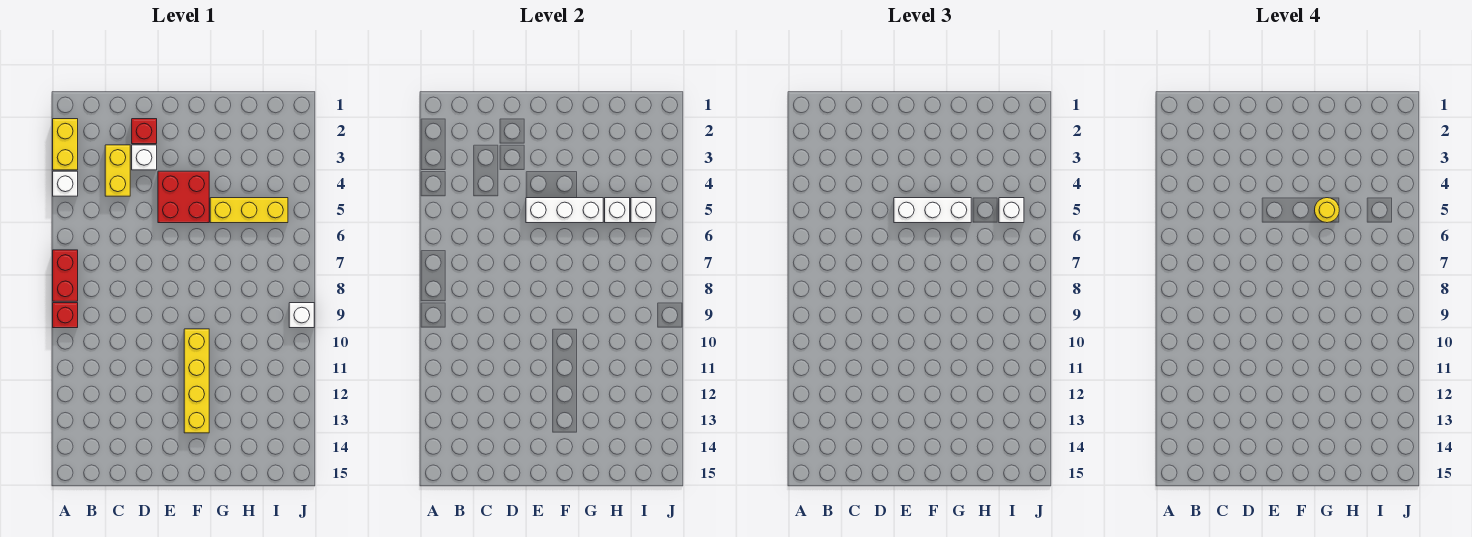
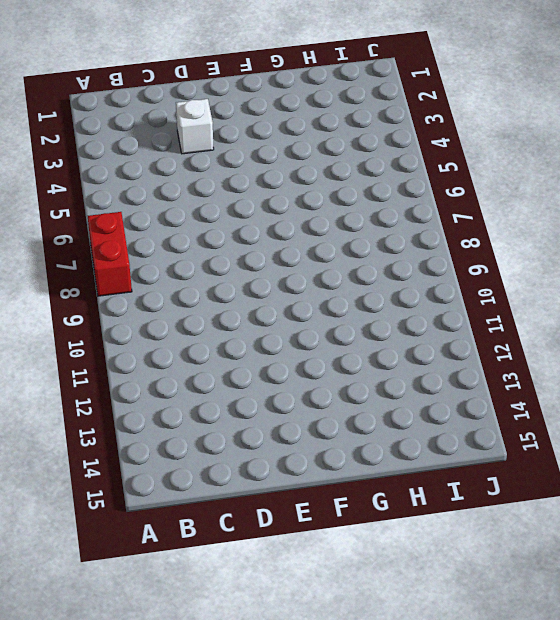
none -> yellow 1x2 brick [53,119,78,170]
none -> white 1x1 brick [53,171,78,196]
none -> red 1x1 brick [53,303,78,328]

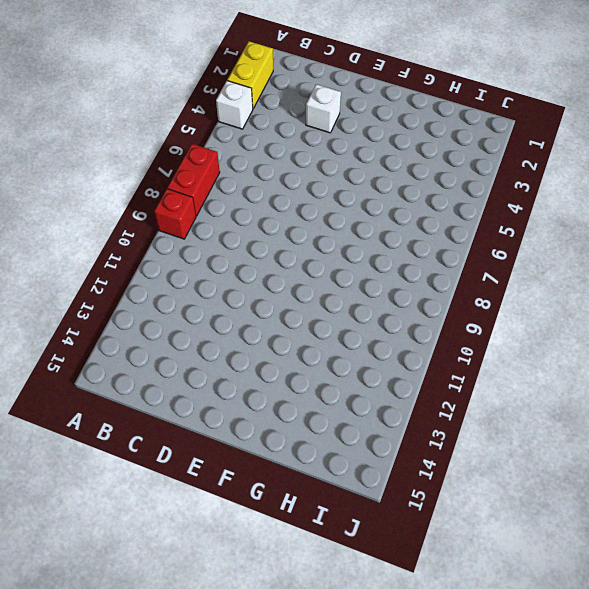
none -> yellow 1x2 brick [105,145,130,196]
none -> red 1x1 brick [132,119,157,144]
none -> red 2x2 brick [158,171,209,223]

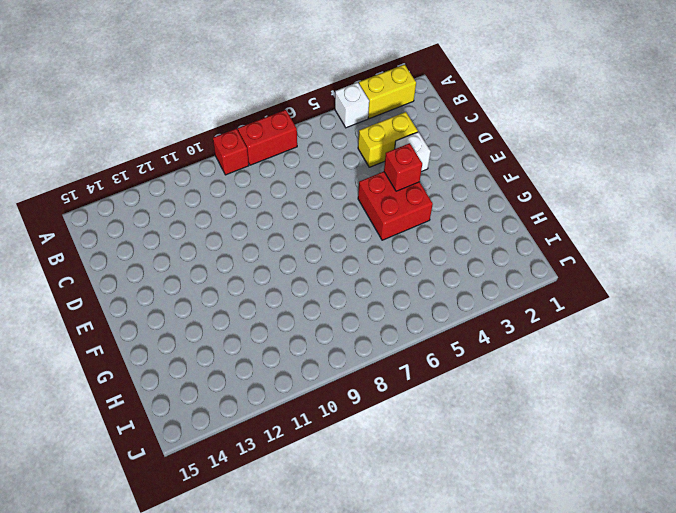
red 1x1 brick [384,143,422,191] -> red 1x1 brick moved to [132,119,157,144]
none -> yellow 1x4 brick [184,329,209,433]
none -> yellow 1x3 brick [210,198,288,223]
none -> white 1x1 brick [289,303,314,328]

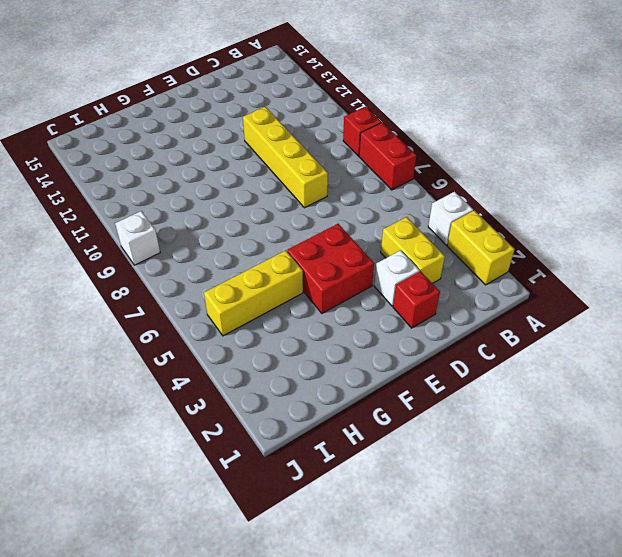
yellow 1x4 brick [243,107,328,208] -> yellow 1x4 brick moved to [184,329,209,433]
none -> white 1x3 brick [526,198,603,223]
none -> white 1x1 brick [605,198,630,223]
none -> white 1x1 brick [631,198,656,223]

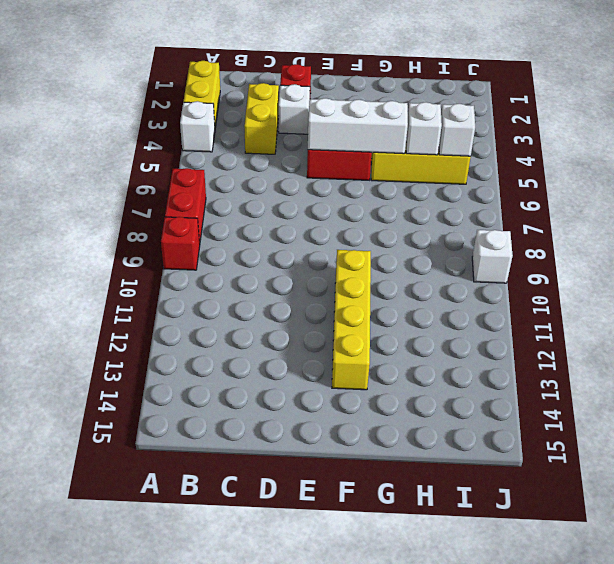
none -> white 1x3 brick [894,198,971,223]
none -> white 1x1 brick [999,198,1024,223]
none -> yellow 1x1 round brick [1315,198,1339,223]

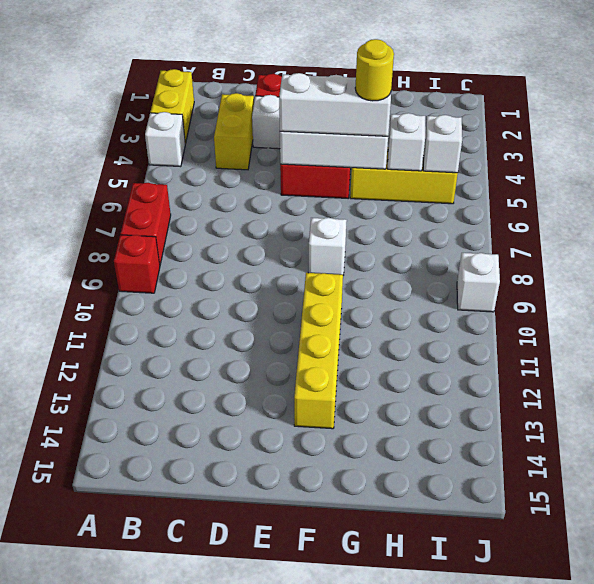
white 1x1 brick [308,218,347,275] -> white 1x1 brick moved to [999,198,1024,223]

